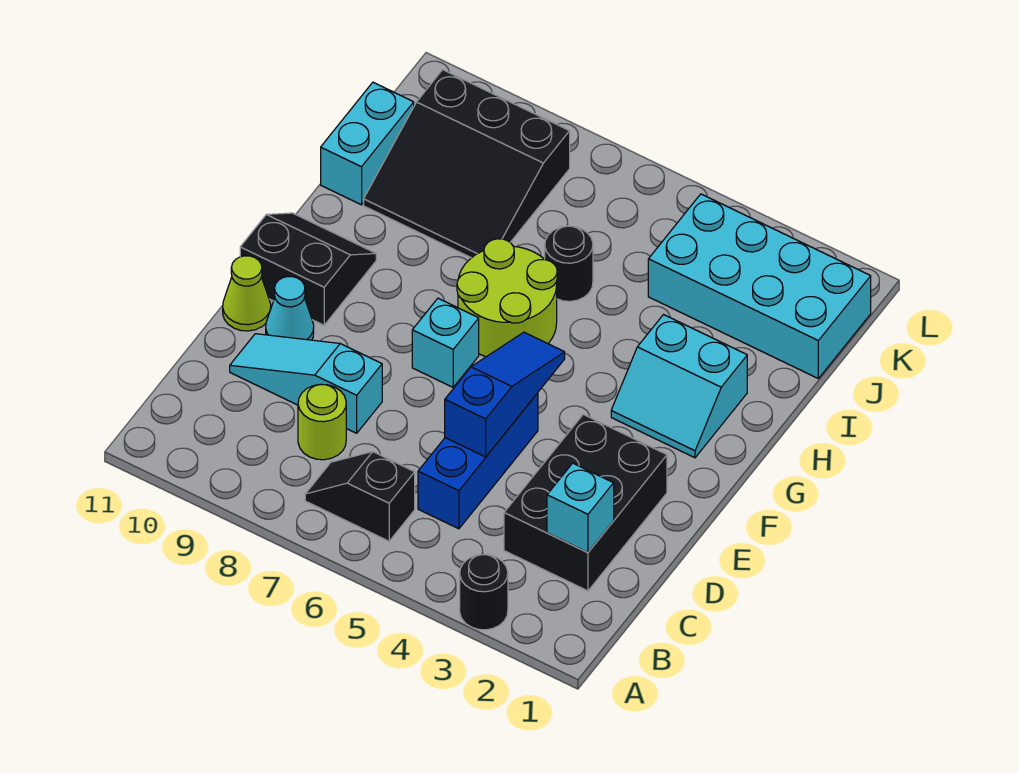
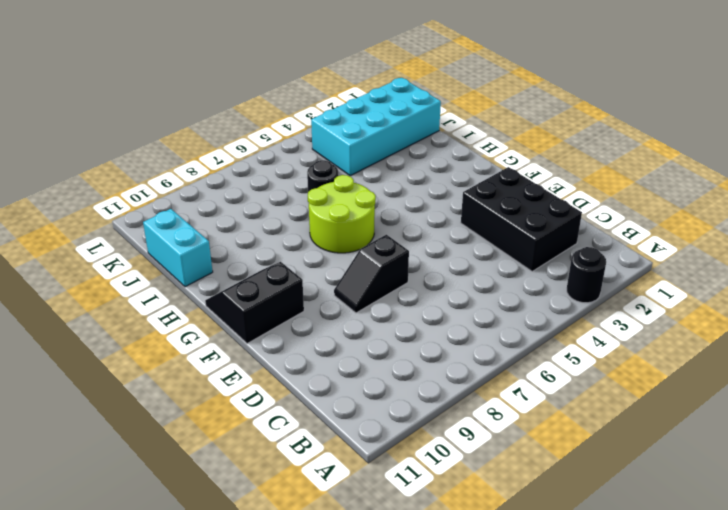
black 1x2 slope [334,235,409,313] -> black 1x2 slope moved to [305,452,415,541]
none -> blue 1x3 brick [418,393,538,529]
none -> lime 1x1 round brick [298,384,346,460]
none -> cyan 1x3 slope [230,334,382,433]

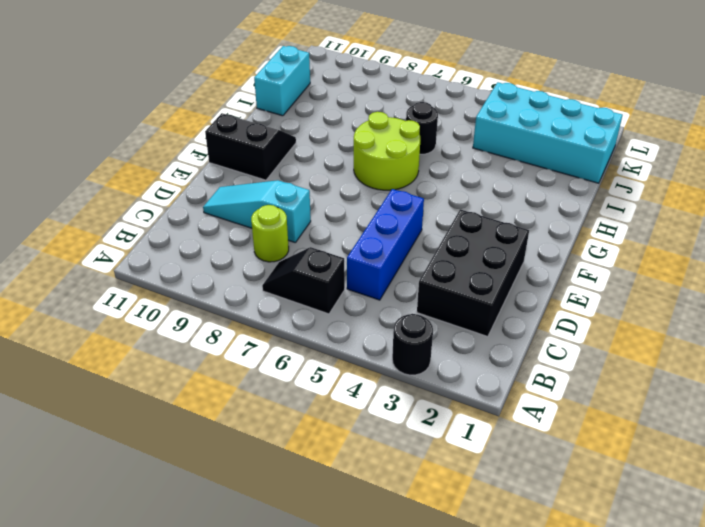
none -> cyan 1x1 cone [266,277,314,340]
none -> lime 1x1 cone [223,256,271,331]
none -> cyan 1x1 brick [412,298,479,387]

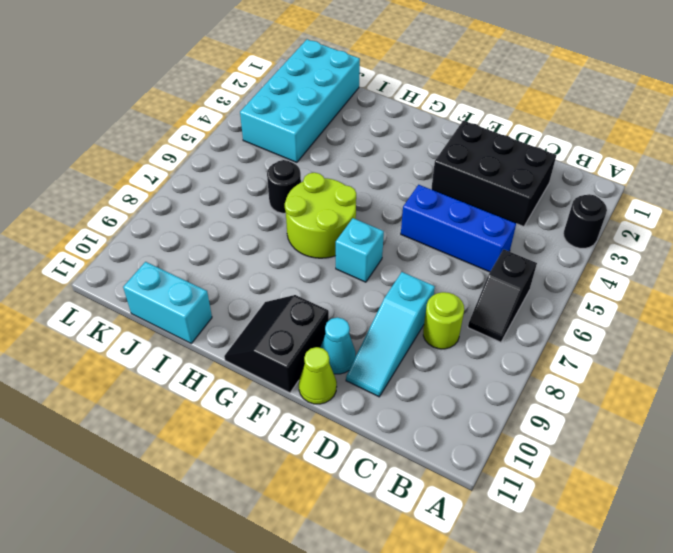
none -> cyan 2x2 slope [611,315,747,458]
none -> black 3x3 slope [364,70,570,258]
none -> cyan 1x1 brick [547,463,614,552]

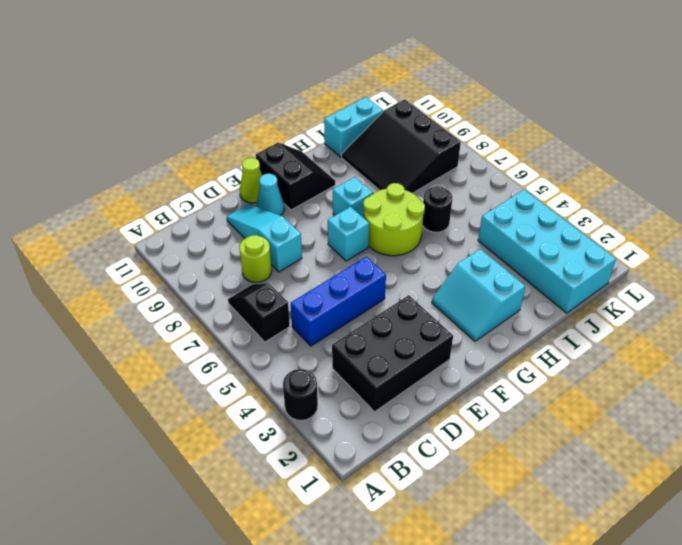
cyan 1x1 brick [333,177,373,218] -> cyan 1x1 brick moved to [547,463,614,552]
none -> blue 1x3 slope [445,332,565,457]

